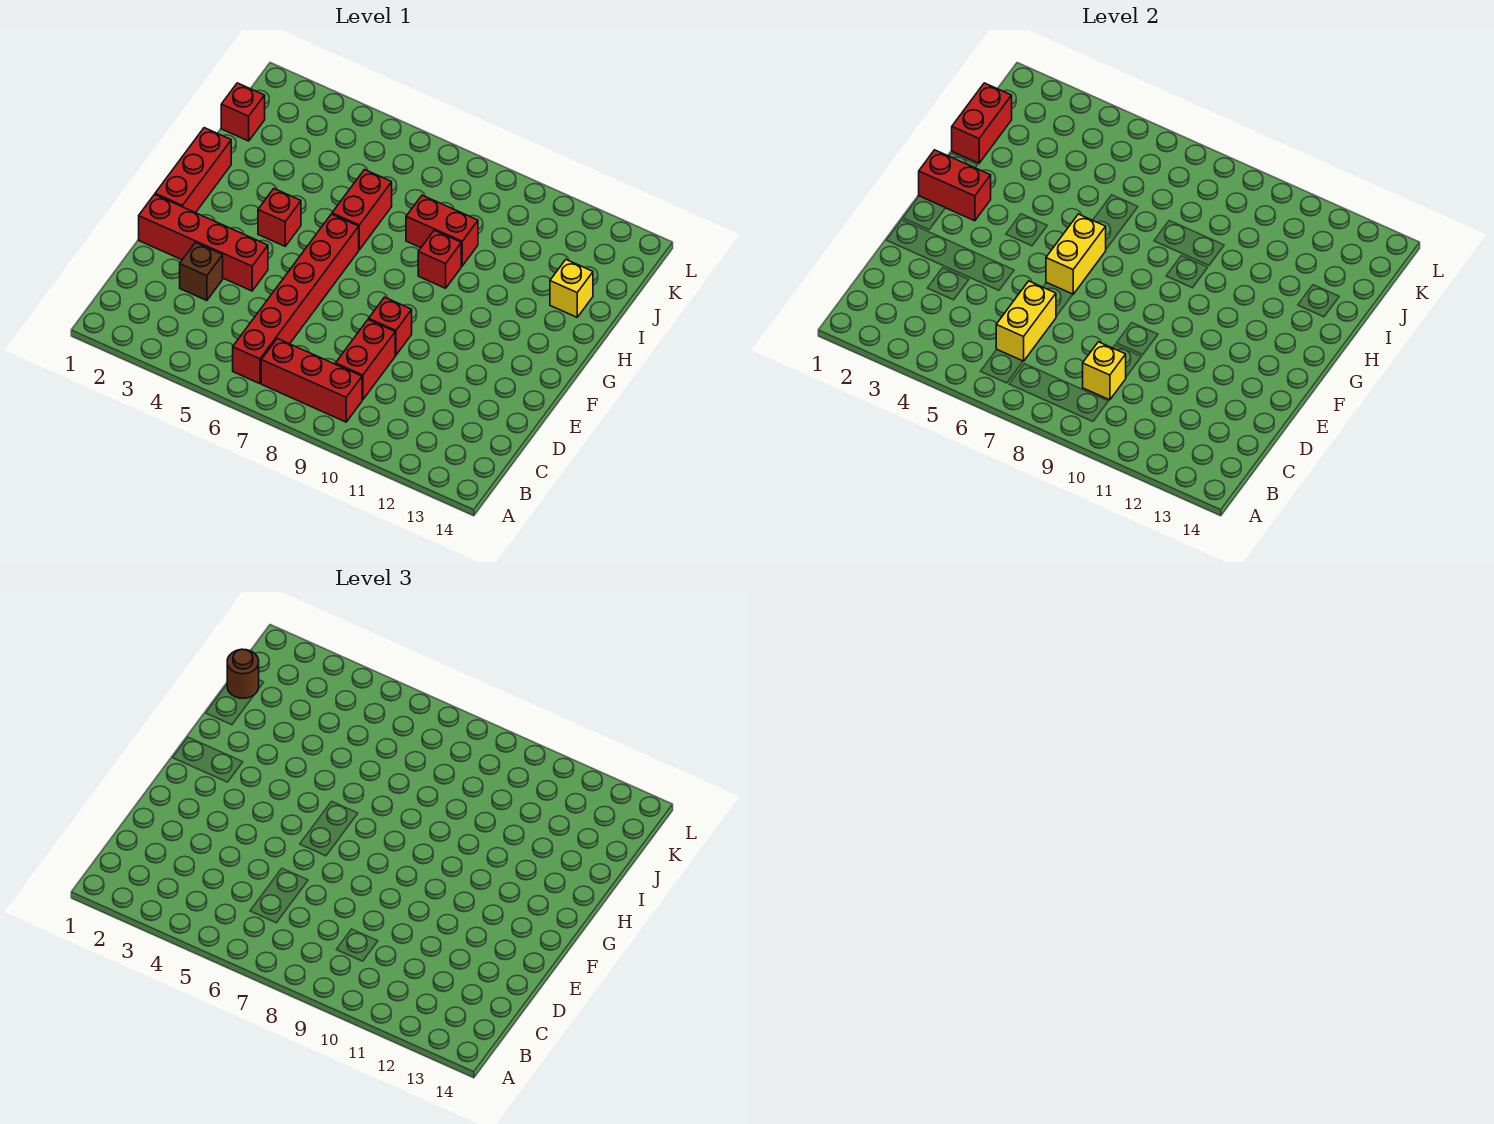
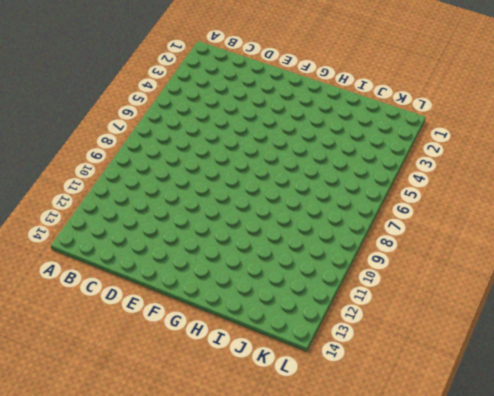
none -> red 1x6 brick [233,214,359,384]
none -> red 1x3 brick [261,338,362,422]
none -> red 1x2 brick [336,320,395,400]

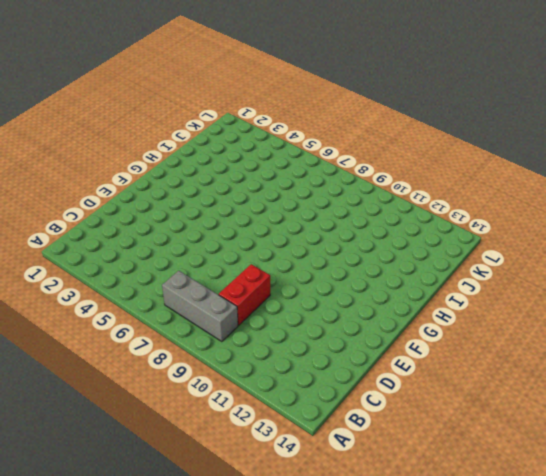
grey 1x3 brick [162,271,238,342] -> red 1x3 brick [261,338,362,422]
none -> red 1x6 brick [233,214,359,384]
none -> brown 1x1 brick [180,243,223,301]
none -> red 1x4 brick [139,195,268,291]

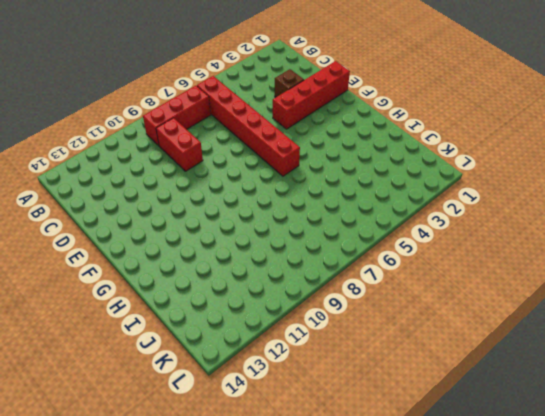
none -> red 1x1 brick [369,297,412,355]
none -> red 1x3 brick [155,128,231,213]
none -> red 1x1 brick [258,189,301,246]

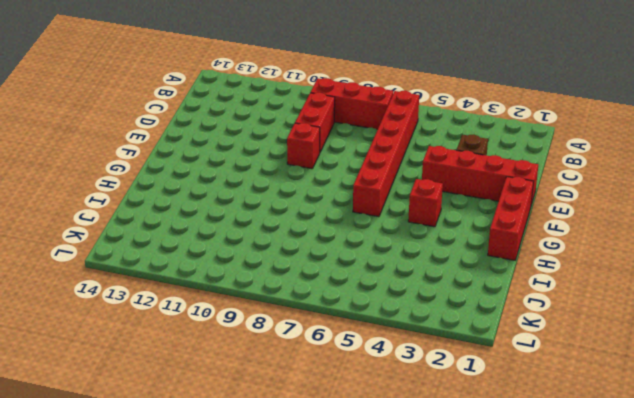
none -> red 1x2 brick [332,170,392,250]
none -> red 1x1 brick [418,230,461,288]
none -> red 1x2 brick [406,195,478,266]

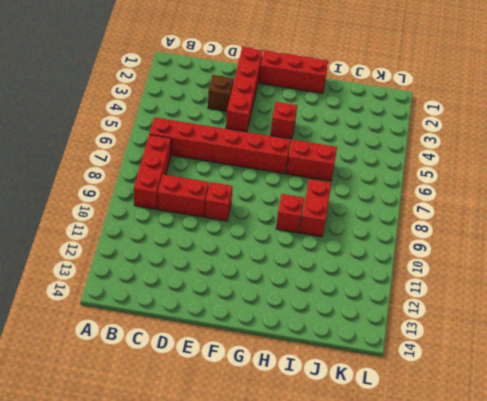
none -> yellow 1x1 brick [550,260,593,317]
none -> red 1x1 brick [221,83,265,141]
none -> yellow 1x2 brick [996,281,1056,361]

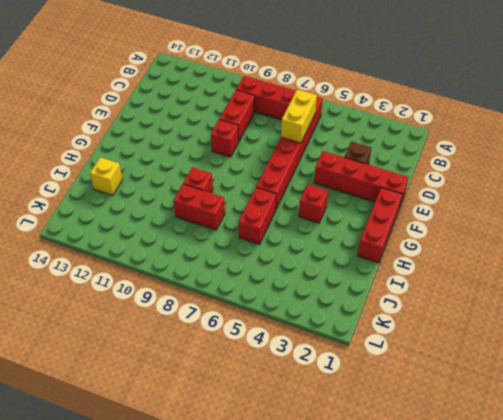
none -> red 1x1 brick [221,83,265,141]
none -> yellow 1x1 brick [1083,342,1126,400]
none -> yellow 1x2 brick [1046,214,1106,294]

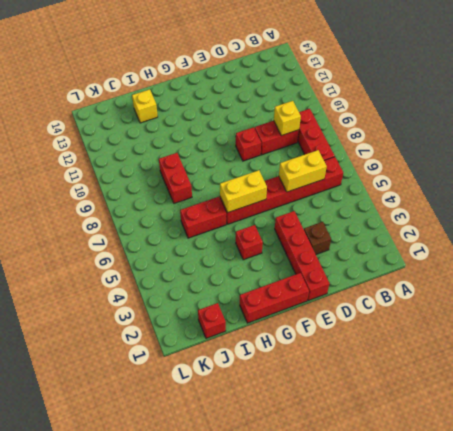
none -> red 1x1 brick [418,230,461,288]
none -> red 1x2 brick [919,150,991,221]
none -> red 1x2 brick [952,83,1012,163]

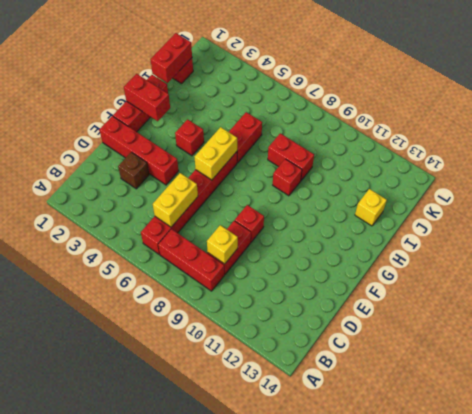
none -> brown 1x1 round brick [227,649,259,698]

